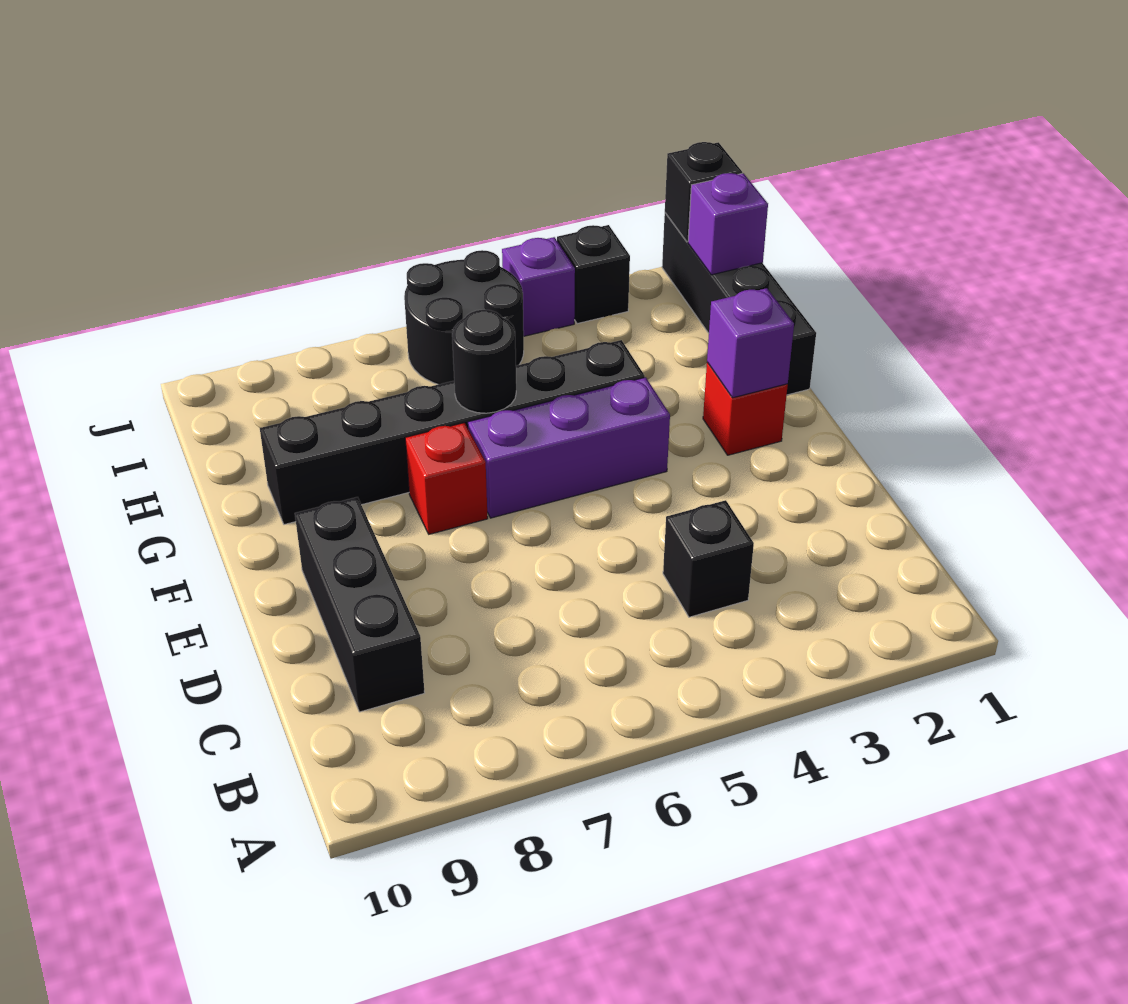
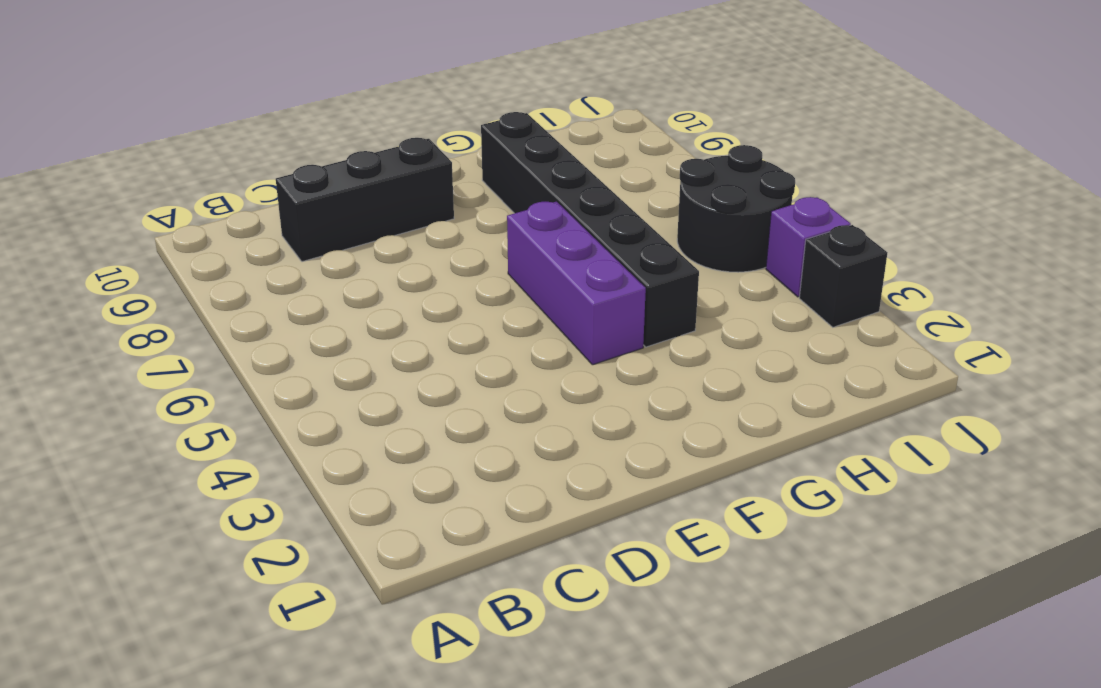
none -> black 1x1 brick [663,500,754,617]
none -> red 1x1 brick [703,362,788,455]
none -> red 1x1 brick [405,423,488,534]

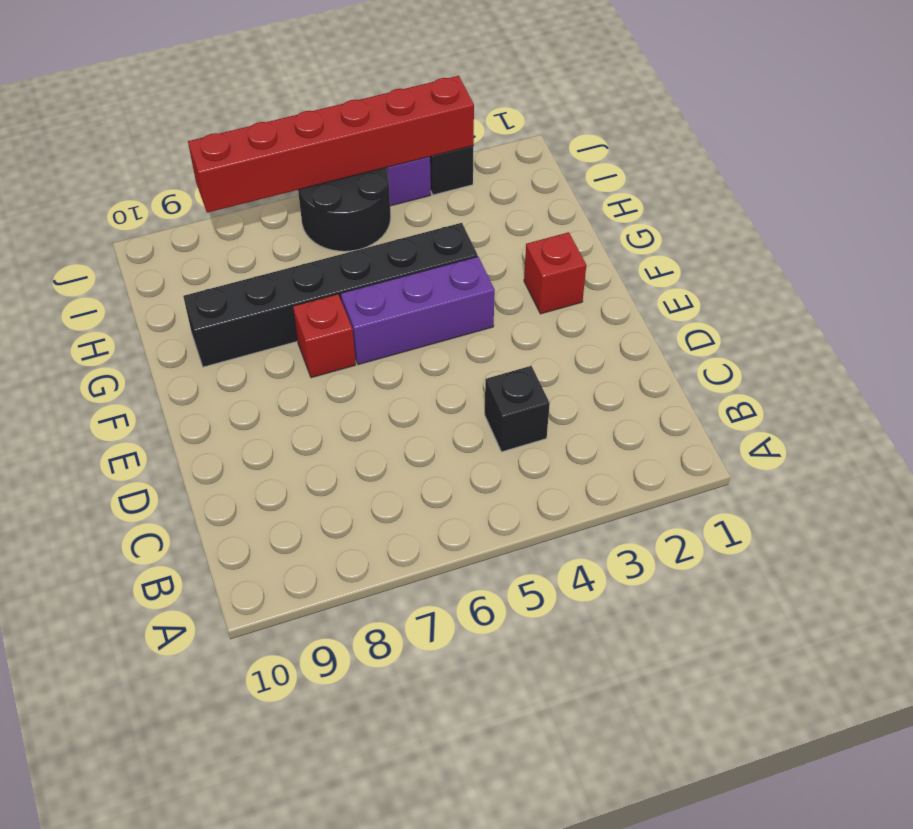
red 1x6 brick [188,76,474,213] -> none
none -> black 1x3 brick [295,497,425,712]
none -> black 1x4 brick [662,213,816,395]
none -> purple 1x1 brick [707,288,794,398]

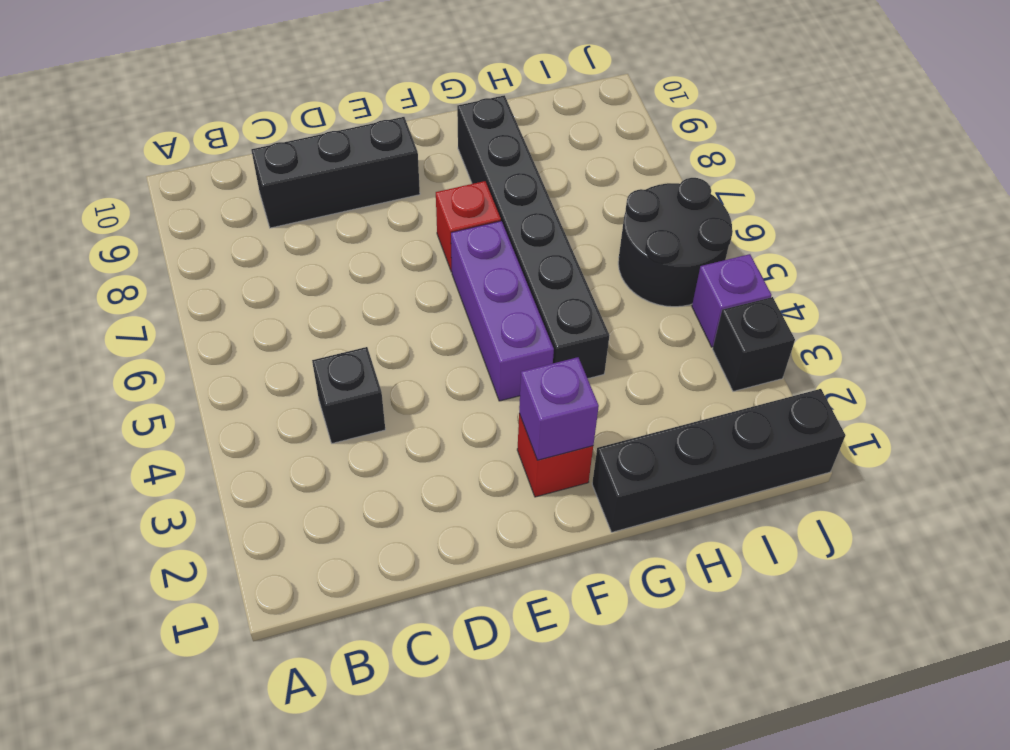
none -> black 1x1 round brick [452,310,516,413]
none -> purple 1x1 brick [688,173,768,275]
none -> black 1x1 brick [665,142,742,242]

